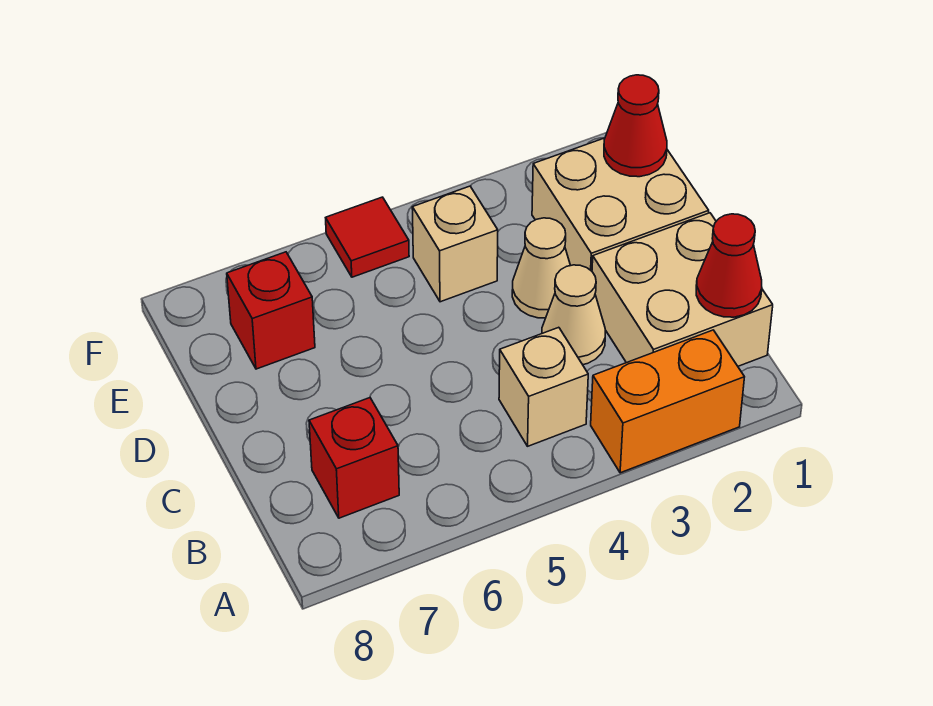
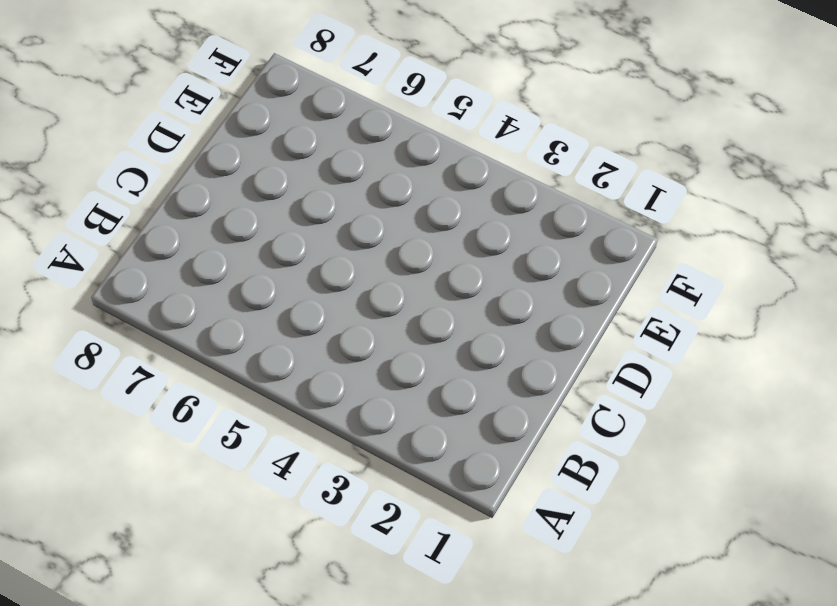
none -> orange 1x2 brick [591,330,744,473]
none -> tan 2x2 brick [592,213,773,366]
none -> tan 1x1 brick [499,327,588,446]

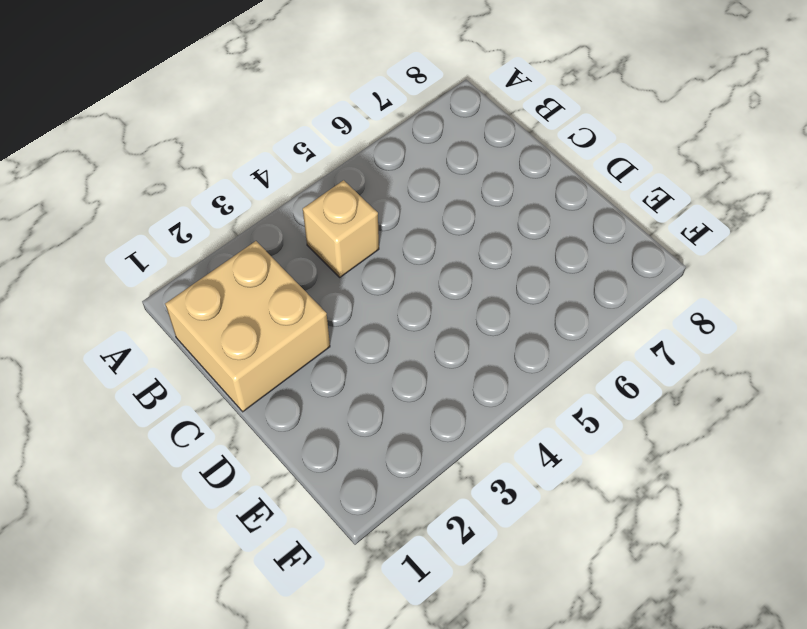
none -> orange 1x2 brick [591,330,744,473]
none -> red 1x1 brick [309,398,399,518]
none -> tan 1x1 cone [542,265,605,365]

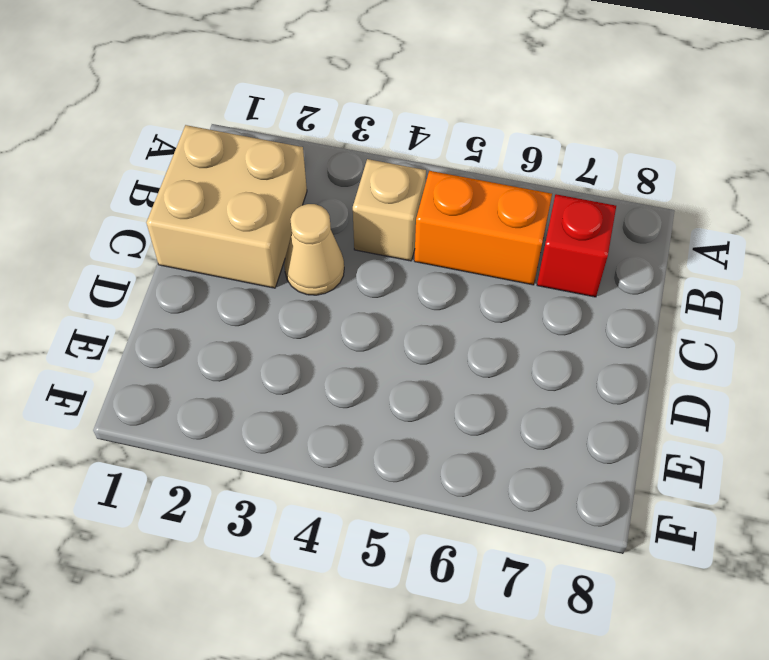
orange 1x2 brick [414,171,552,285] -> orange 1x2 brick moved to [591,330,744,473]
none -> tan 2x2 brick [532,138,709,271]
none -> tan 1x1 cone [512,218,571,318]
none -> tan 1x1 brick [412,186,498,302]

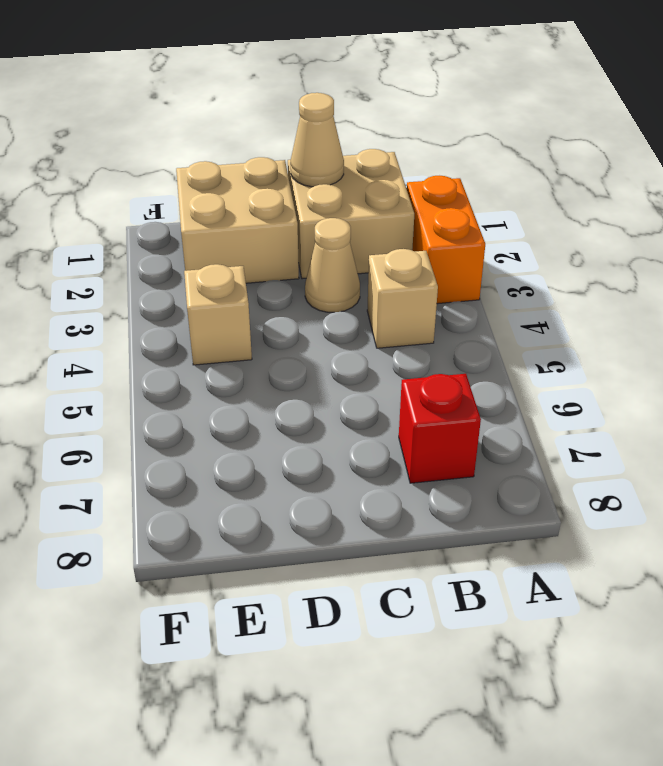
tan 1x1 cone [290,93,344,187] -> tan 1x1 cone moved to [512,218,571,318]
none -> red 1x1 brick [227,252,315,369]
none -> red 1x1 tile [326,197,409,277]
none -> red 1x1 cone [696,214,762,317]

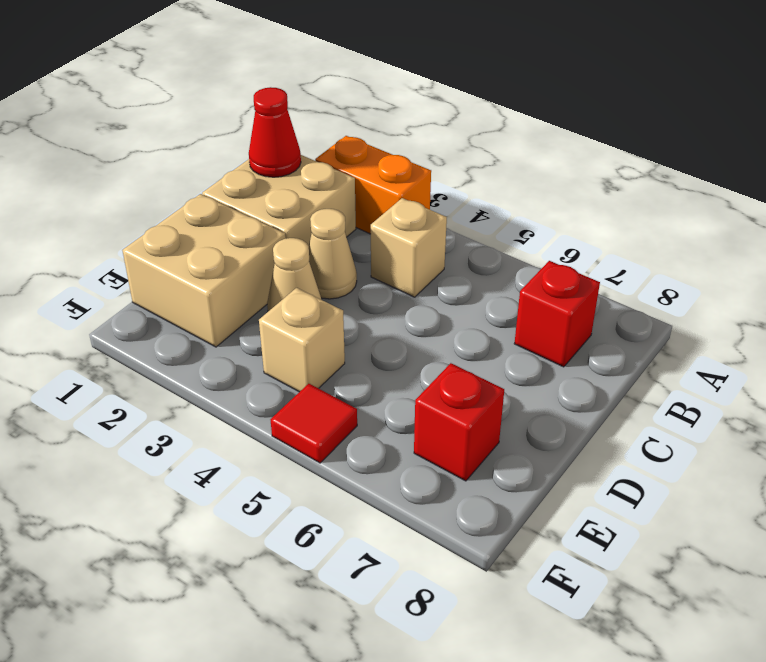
none -> red 1x1 cone [604,75,667,177]

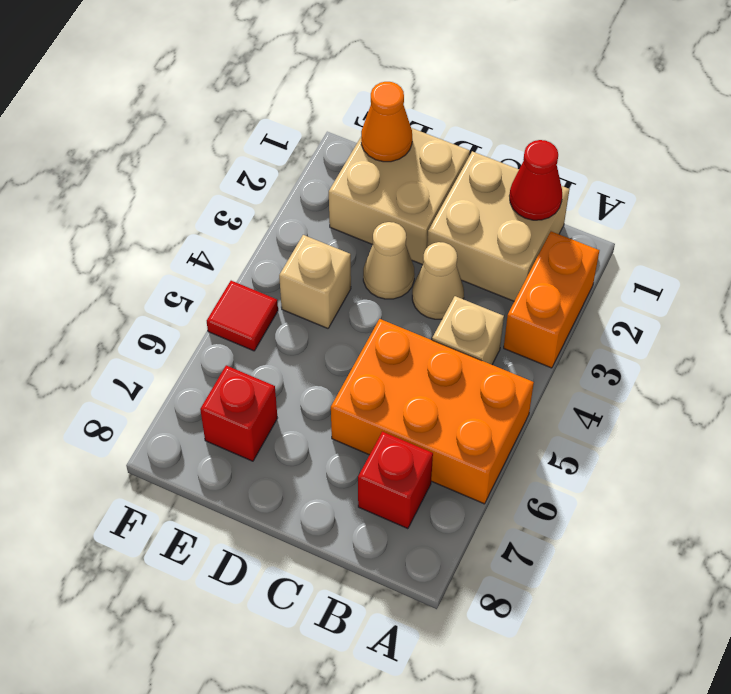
orange 2x3 brick [331,319,534,504] -> none
orange 1x1 cone [361,82,412,162] -> red 1x1 cone [604,75,667,177]

